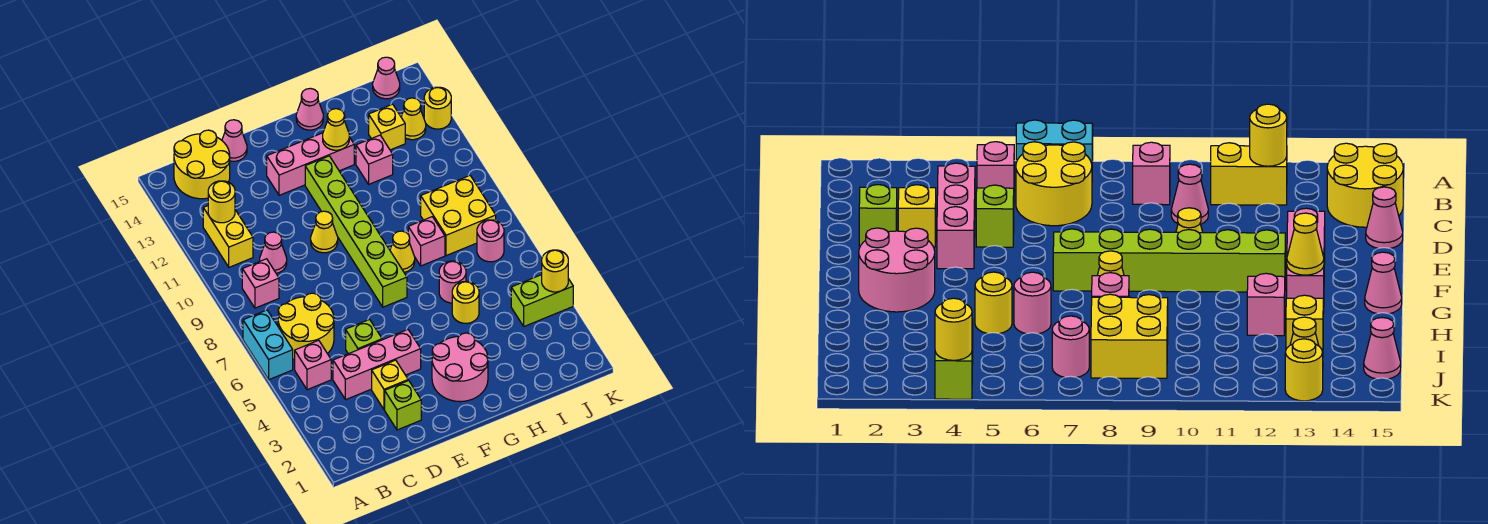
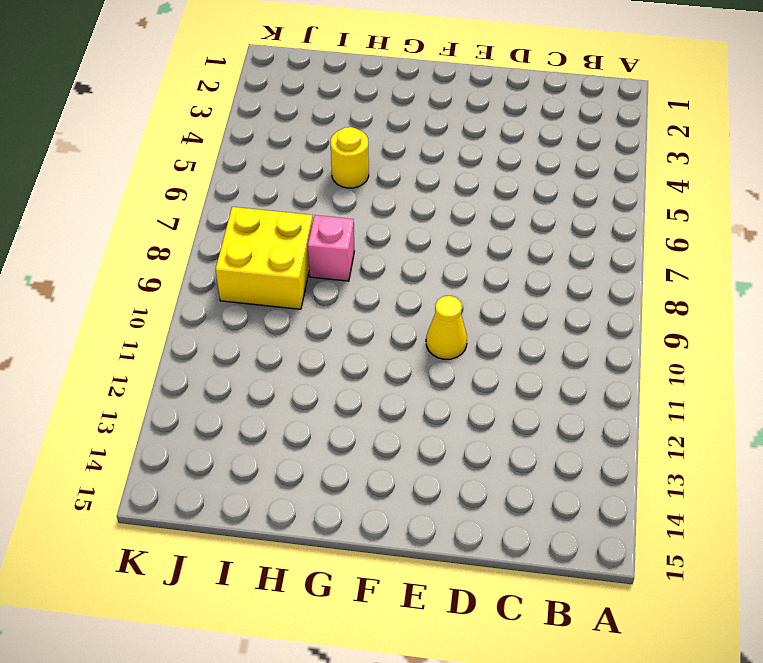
none -> cyan 1x2 brick [243,310,293,380]
none -> pink 1x1 brick [295,340,331,390]
none -> yellow 2x2 round brick [278,293,334,360]
none -> pink 1x1 brick [242,259,279,308]

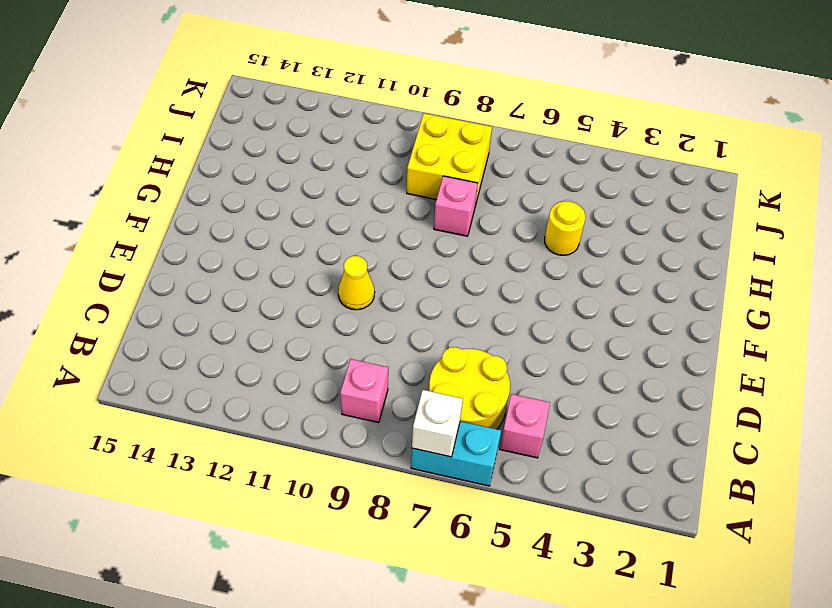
white 1x1 brick [412,390,463,457] -> none
none -> yellow 1x2 brick [203,206,253,267]
none -> yellow 2x2 round brick [174,130,230,199]
none -> pink 1x3 brick [333,330,421,400]
none -> pink 1x1 cone [260,232,287,273]

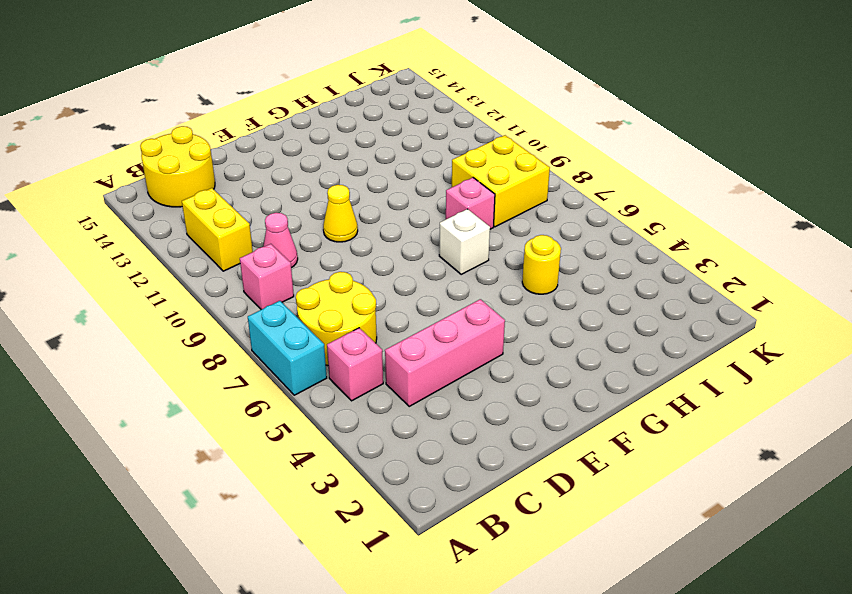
white 1x1 brick [439,209,490,274] -> none
none -> lime 1x1 brick [385,380,421,430]
none -> yellow 1x1 brick [372,360,408,410]
none -> lime 1x1 brick [346,319,382,354]
none -> pink 1x1 cone [222,120,247,161]

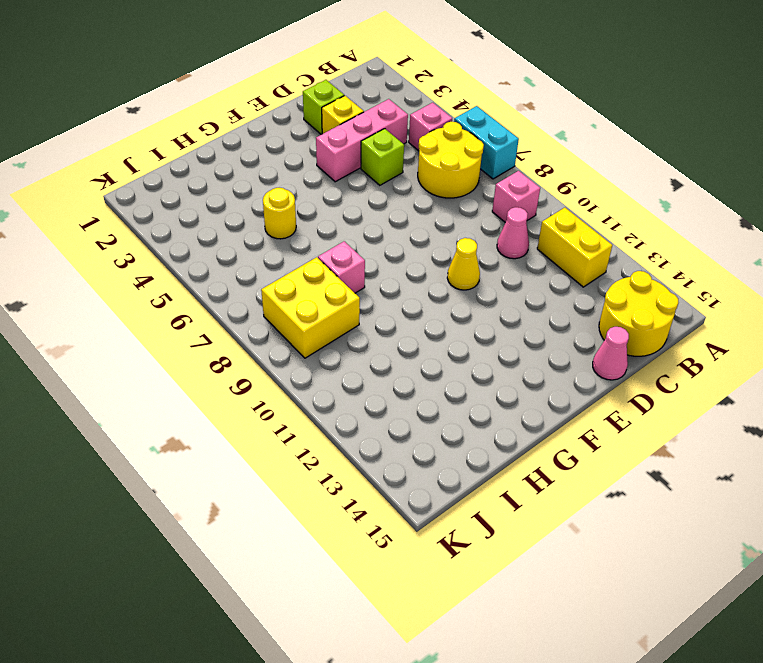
none -> pink 1x3 brick [267,133,354,195]
none -> pink 2x2 round brick [432,333,488,402]
none -> lime 1x6 brick [305,156,407,307]
none -> yellow 1x1 cone [390,231,415,272]

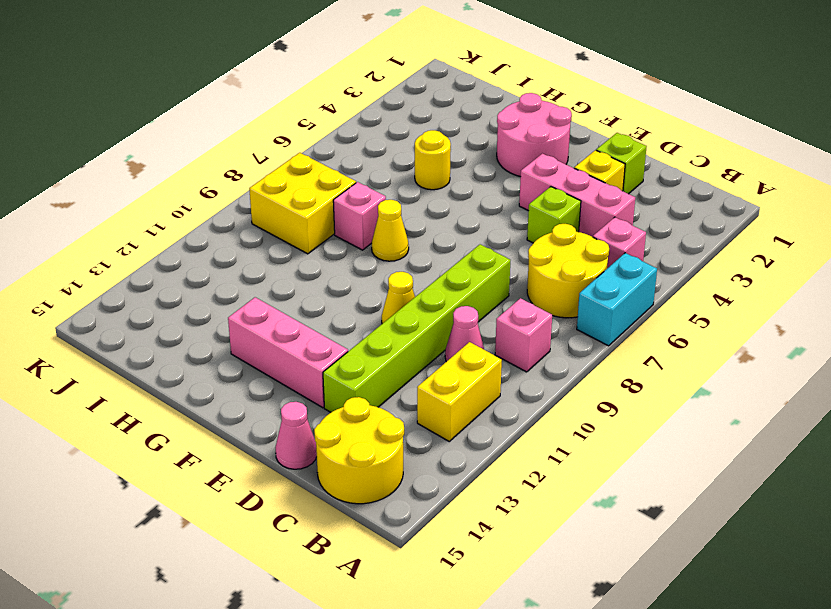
lime 1x6 brick [323,244,510,412] -> lime 1x6 brick moved to [305,156,407,307]
none -> pink 1x1 cone [296,88,323,130]
none -> pink 1x1 round brick [439,261,466,303]
none -> pink 1x1 brick [356,135,393,184]
none -> yellow 1x1 brick [369,104,405,150]

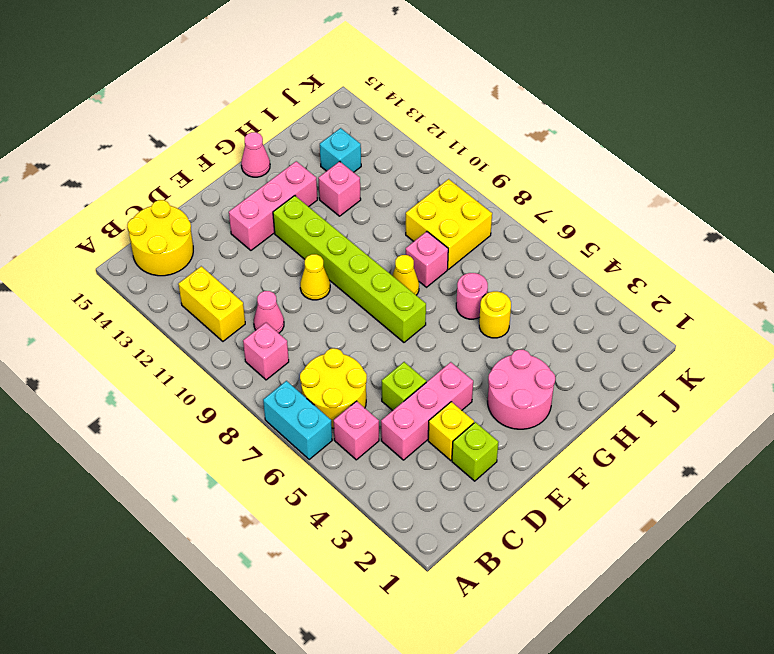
cyan 1x1 brick [320,128,361,172] -> yellow 1x1 brick [369,104,405,150]
none -> pink 1x1 cone [222,120,247,161]
none -> lime 1x2 brick [511,275,573,326]
none -> pink 1x1 round brick [477,220,504,262]
none -> yellow 1x1 cone [401,98,426,140]

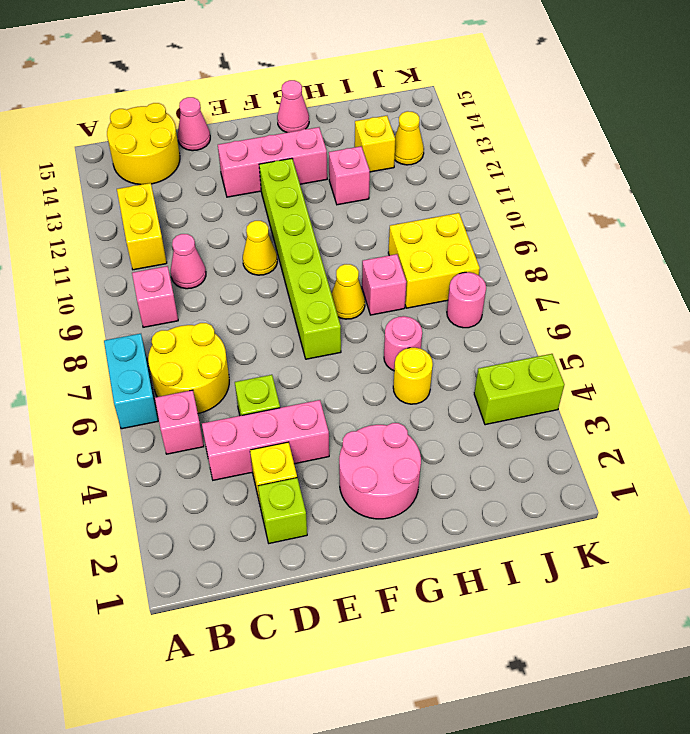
none -> pink 1x1 cone [373,57,400,99]
none -> yellow 1x1 round brick [424,87,451,129]
none -> yellow 1x1 round brick [208,181,235,223]
none -> yellow 1x1 cone [323,109,349,150]

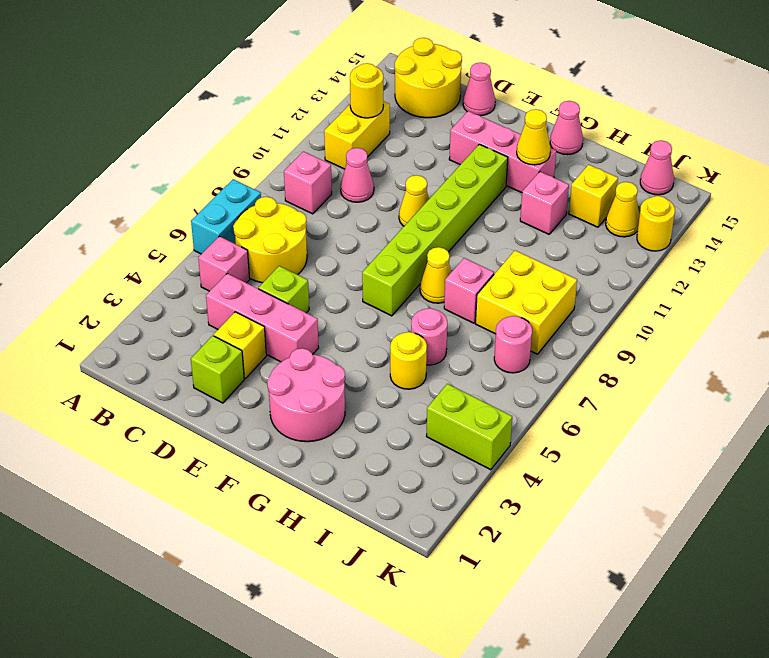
none -> yellow 1x1 round brick [542,250,568,292]

